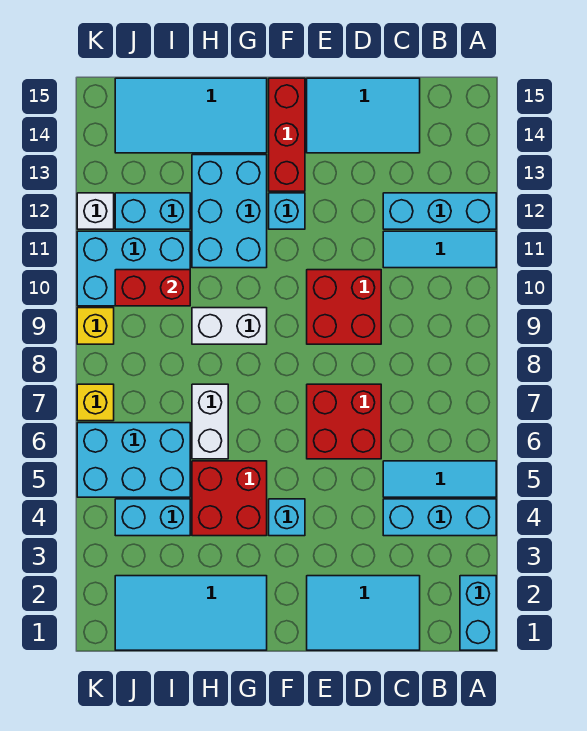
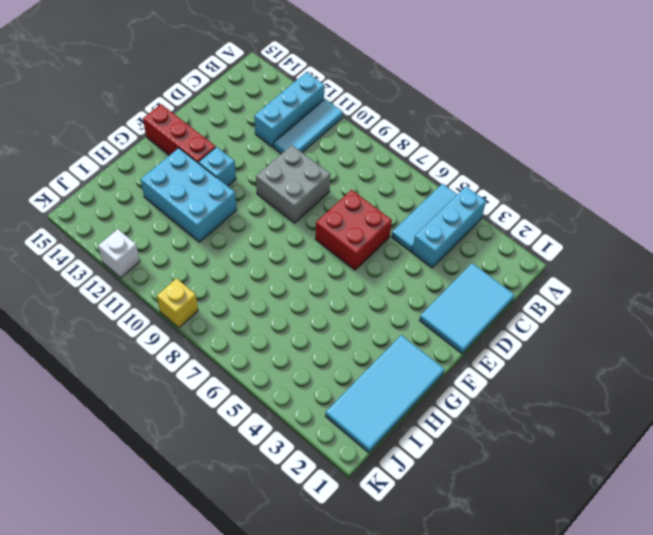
grey 2x2 brick [256,145,330,223] -> red 2x2 brick [307,270,381,344]
none -> cyan 1x2 brick [460,576,496,650]
none -> cyan 2x3 tile [307,78,420,153]
none -> cyan 1x1 brick [269,499,305,536]

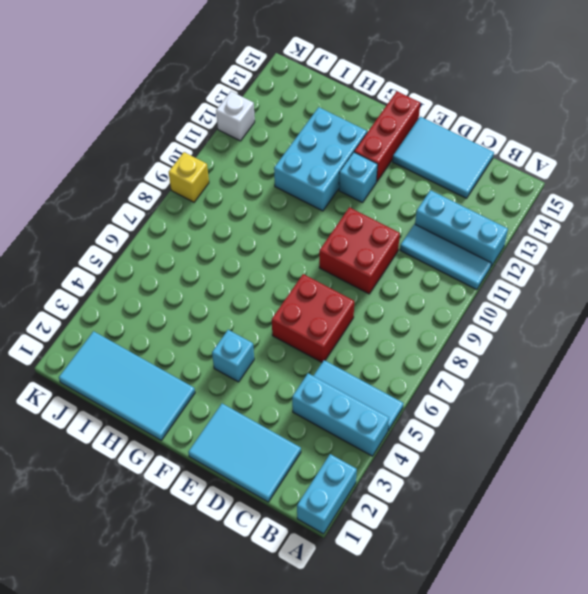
none -> red 2x2 brick [192,461,267,536]
none -> white 1x2 brick [192,308,267,344]
none -> cyan 2x4 tile [115,78,267,153]

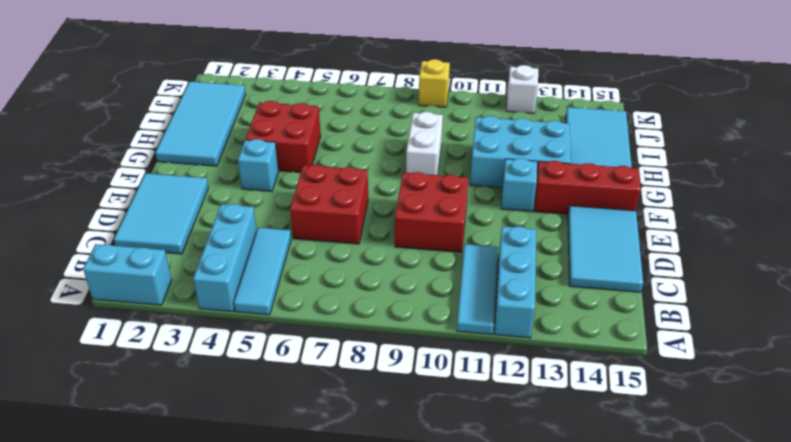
none -> white 1x2 brick [192,384,228,459]
none -> cyan 1x2 brick [115,499,190,536]
none -> cyan 2x3 brick [77,423,190,497]

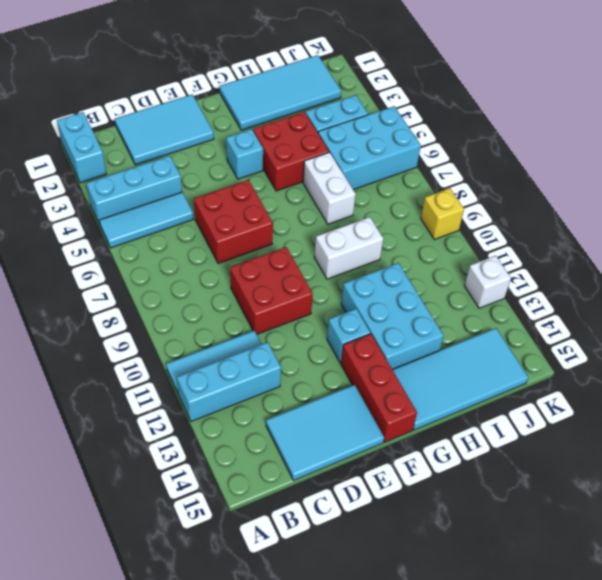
none -> cyan 2x3 brick [77,231,190,306]
none -> cyan 1x2 brick [115,193,190,229]
none -> yellow 1x1 brick [77,384,114,421]

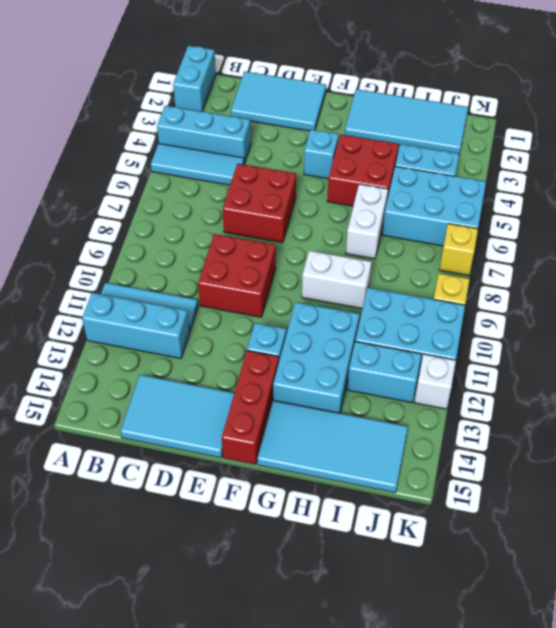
none -> red 1x2 brick [115,270,190,306]

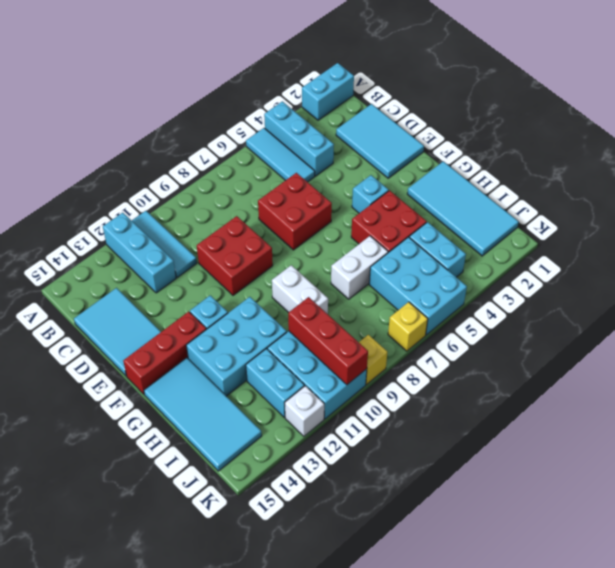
red 1x3 brick [288,297,368,385] -> red 1x2 brick [115,270,190,306]

